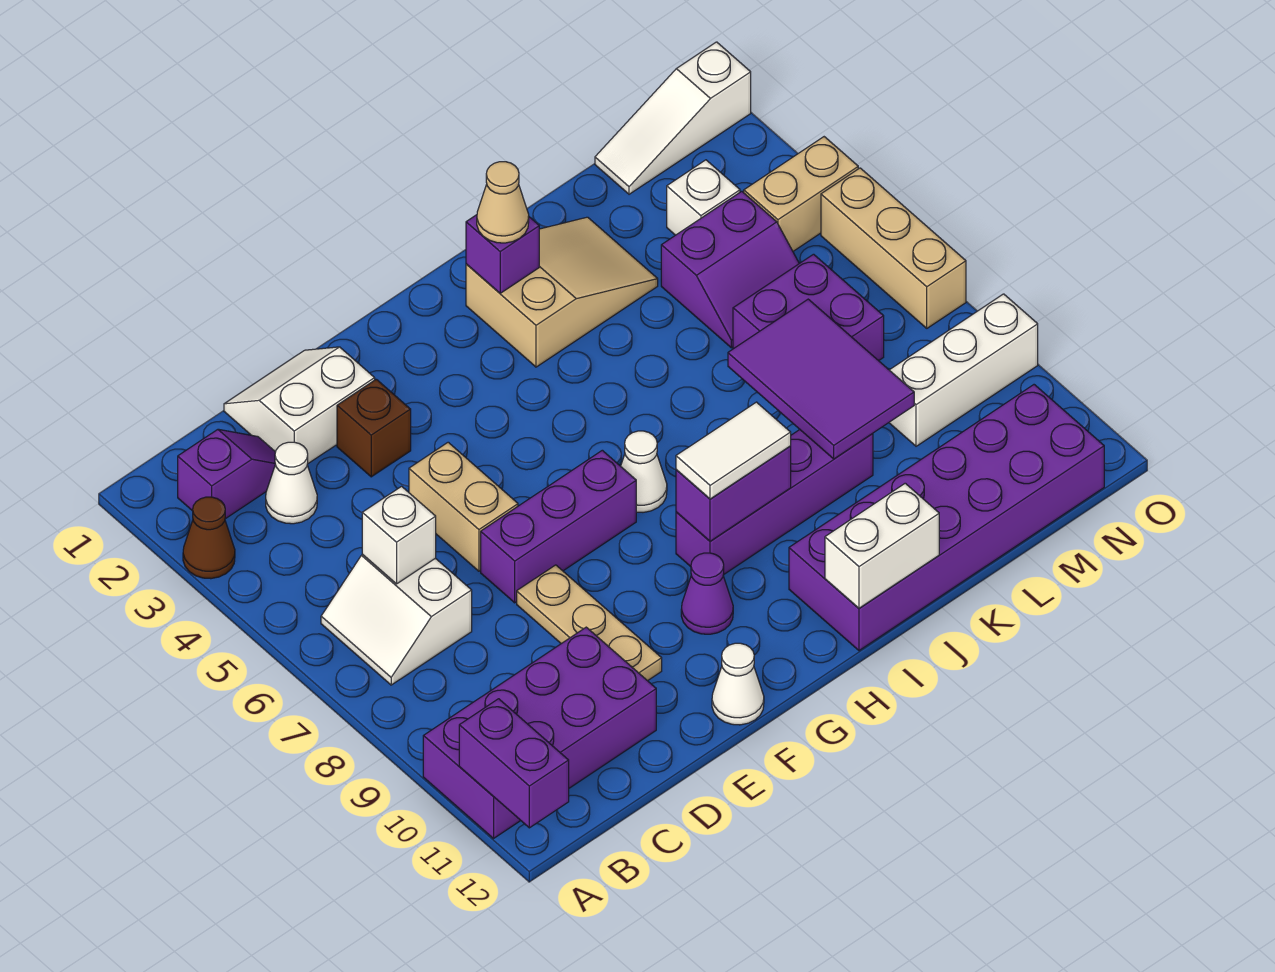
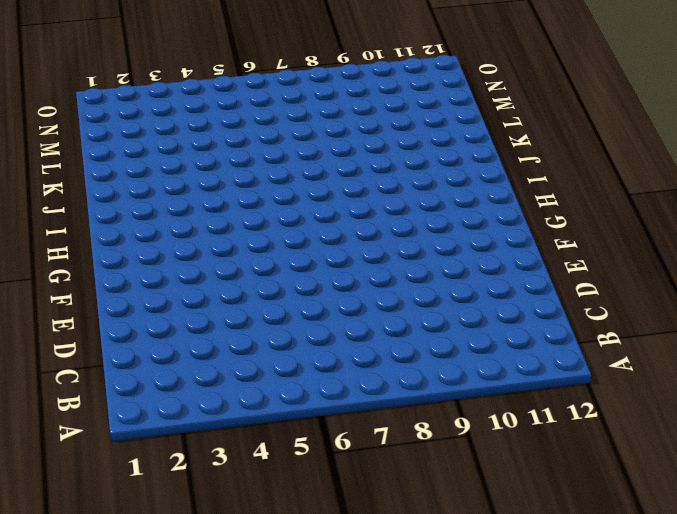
none -> brown 1x1 cone [183,497,235,579]
none -> purple 2x4 brick [423,627,656,838]
none -> purple 1x2 slope [178,429,275,519]
none -> white 2x2 slope [321,555,472,685]

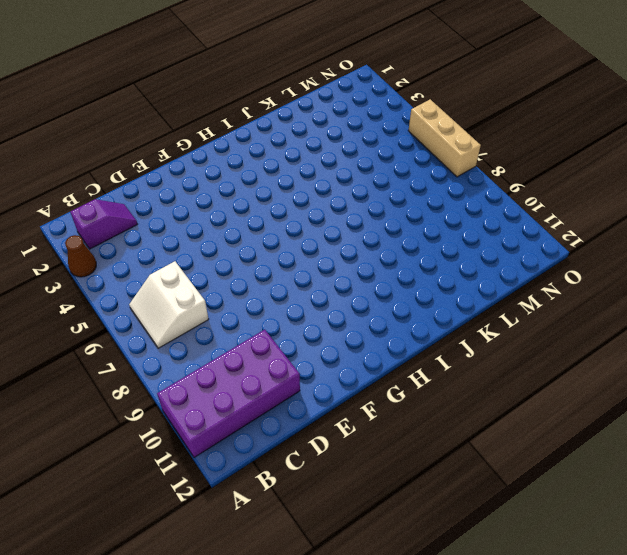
none -> white 1x1 cone [266,442,317,524]
none -> white 2x2 slope [224,347,375,463]
none -> brown 1x1 brick [337,379,411,477]
none -> tan 1x2 brick [409,442,518,571]

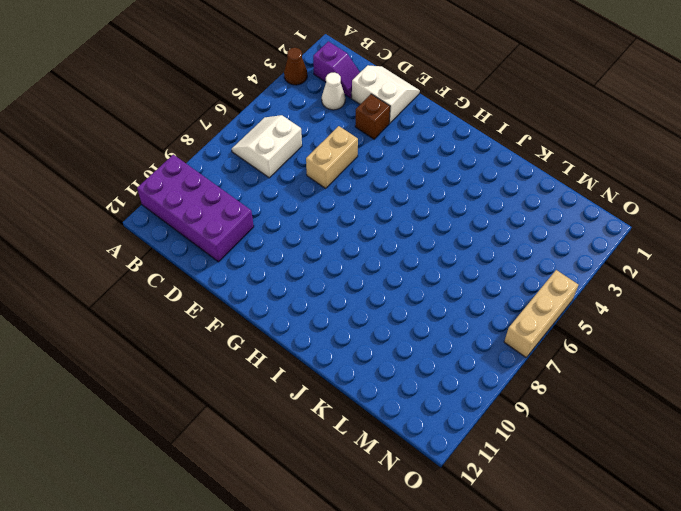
none -> purple 1x3 brick [481,450,636,603]
none -> tan 1x3 plate [517,565,662,681]
none -> white 1x1 cone [712,643,764,725]
none -> purple 1x1 cone [681,553,733,634]

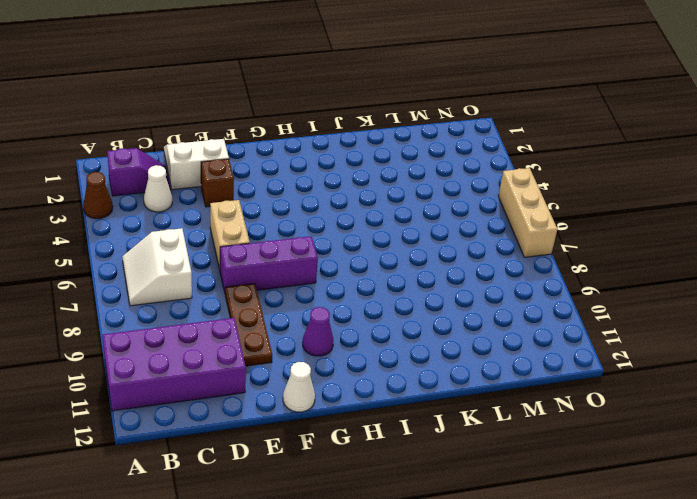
brown 1x3 plate [225,283,272,366] -> tan 1x3 plate [517,565,662,681]
none -> white 1x1 cone [621,431,667,512]
none -> purple 1x4 brick [676,430,873,575]
none -> tan 2x3 slope [466,217,658,367]
none -> purple 2x6 brick [789,385,1104,651]

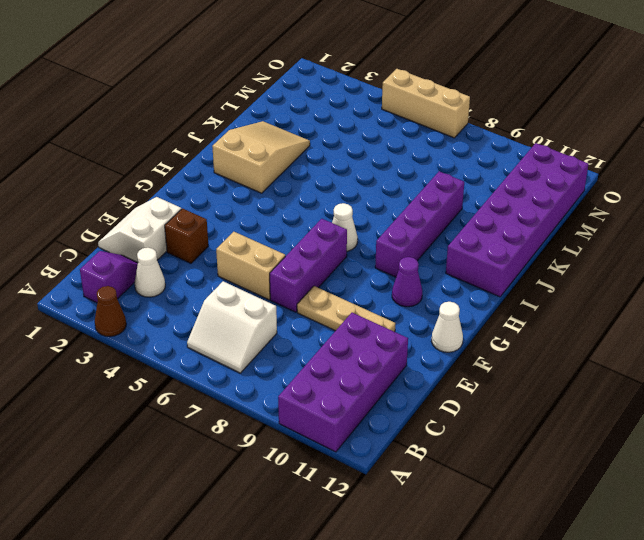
none -> purple 2x2 slope [661,191,799,348]
none -> purple 2x2 brick [733,254,884,361]
none -> white 1x3 slope [595,42,751,194]
none -> white 1x1 brick [667,160,740,235]

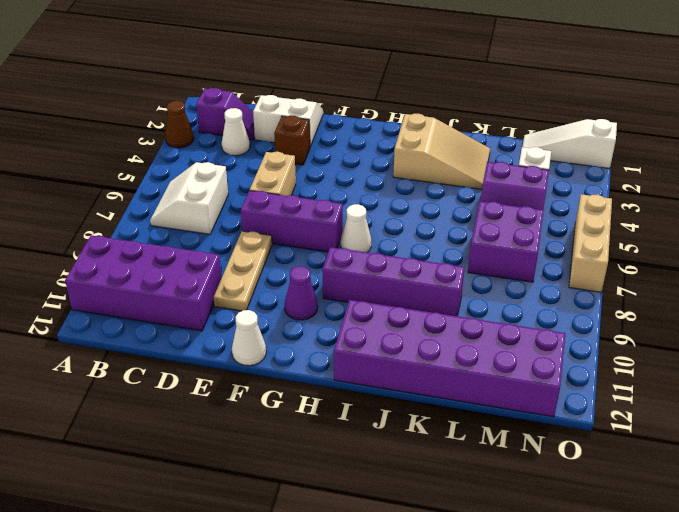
none -> white 1x3 brick [889,294,1038,446]
none -> tan 1x2 brick [744,137,858,251]
none -> purple 1x2 brick [459,699,569,828]
none -> white 1x1 brick [362,486,436,584]

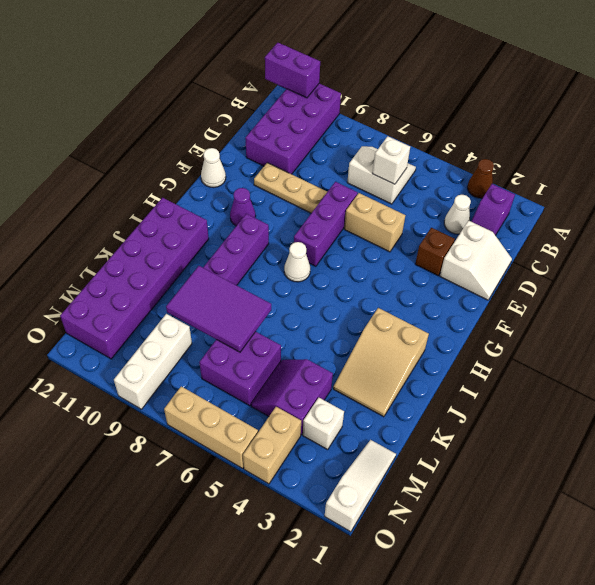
none -> purple 1x2 brick [676,446,791,541]
none -> purple 1x1 brick [466,215,539,293]
none -> white 1x2 brick [825,483,939,608]
none -> white 1x2 tile [676,402,791,499]

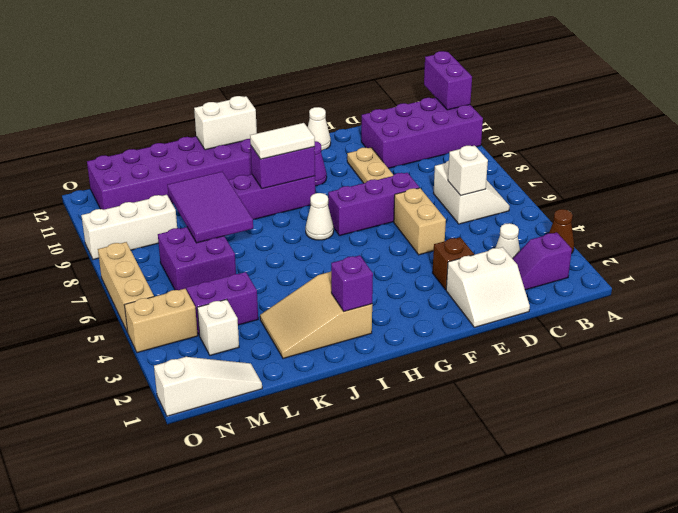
none -> tan 1x1 cone [477,162,529,243]

